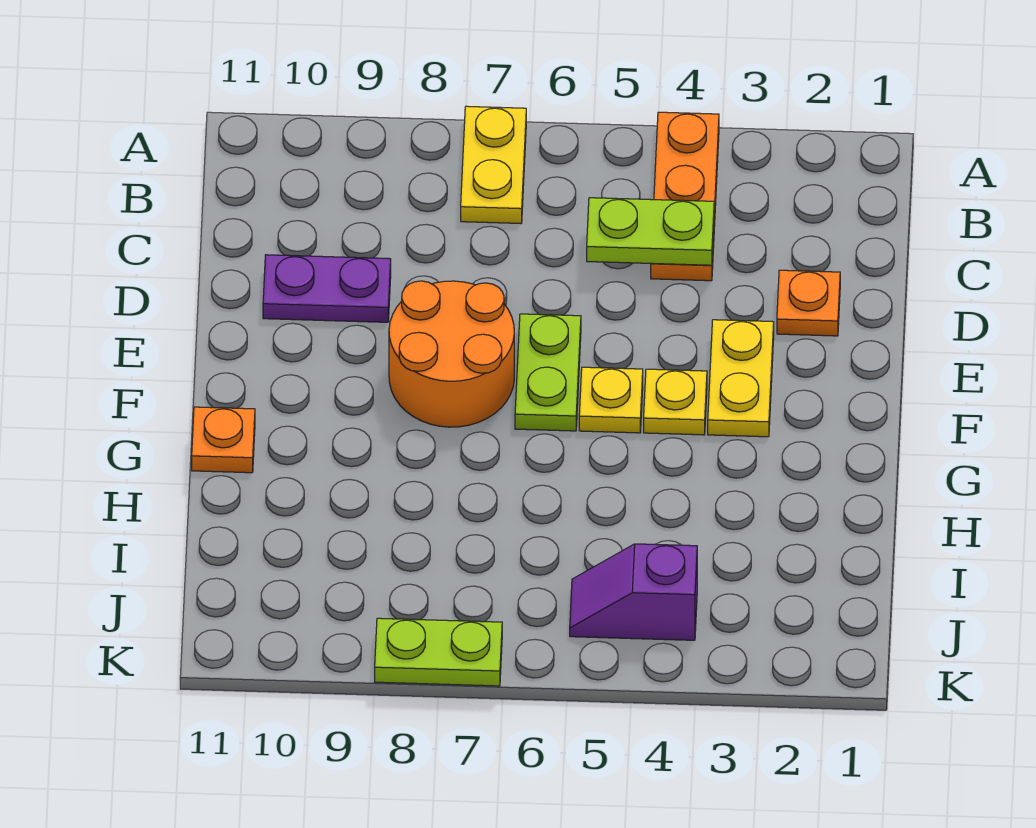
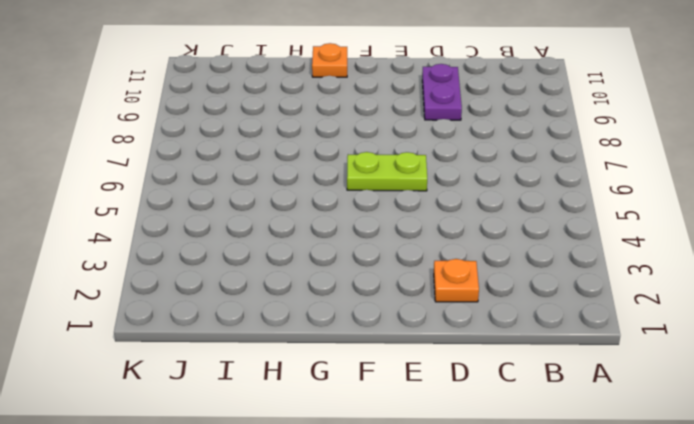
none -> orange 1x3 plate [651,112,719,281]
none -> yellow 1x2 plate [461,106,526,223]
none -> yellow 1x2 plate [708,320,774,437]

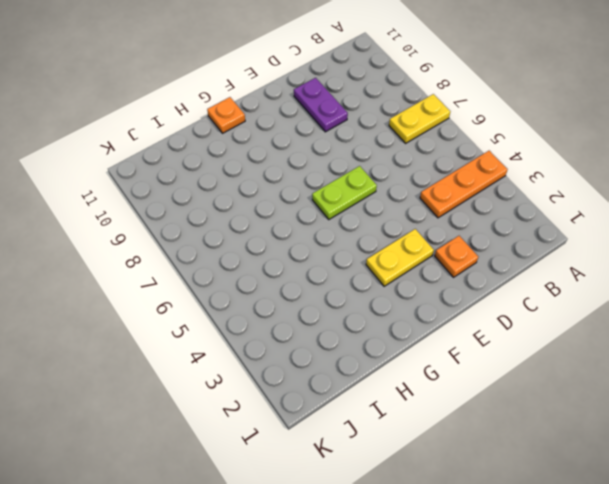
none -> orange 2x2 round brick [389,281,514,427]
none -> yellow 1x1 plate [644,369,707,435]
none -> yellow 1x1 plate [579,367,643,433]

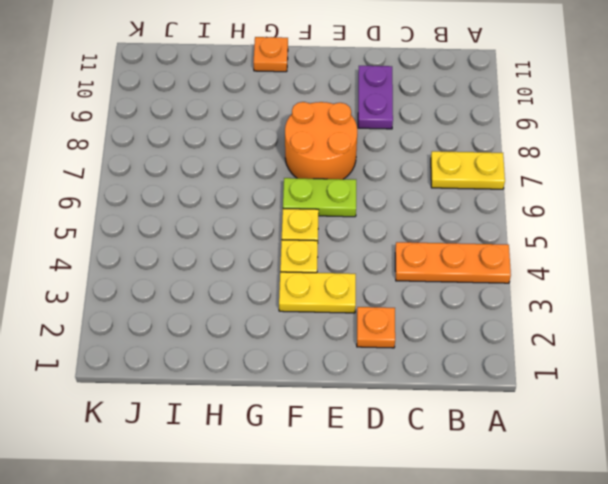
none -> purple 1x2 slope [570,544,697,640]
none -> lime 1x2 plate [375,618,502,686]
none -> lime 1x2 plate [587,198,714,265]

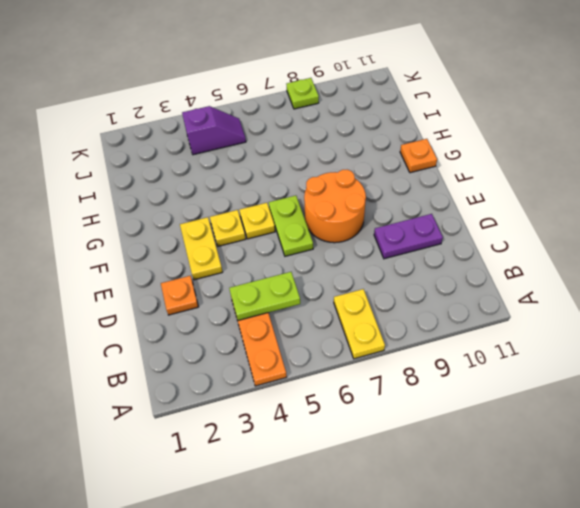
lime 1x1 plate [286,78,319,109] -> lime 1x2 plate [375,618,502,686]

